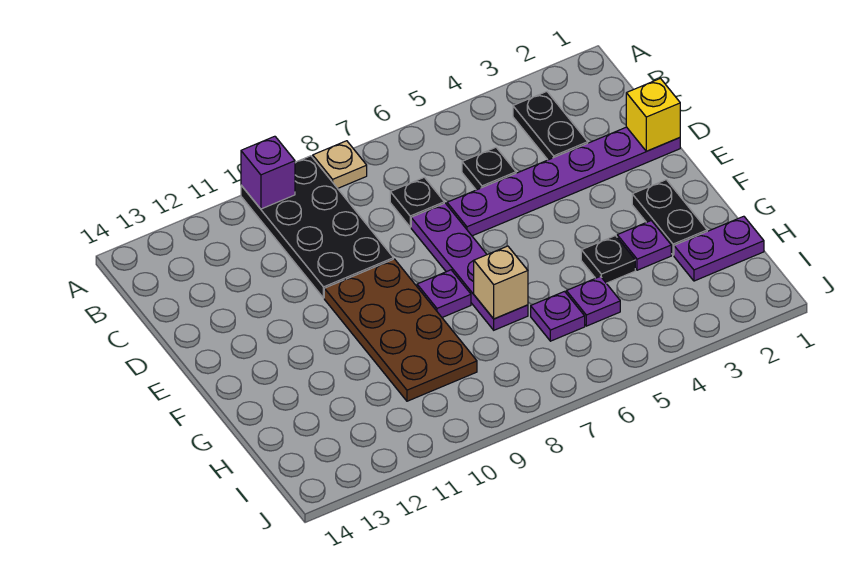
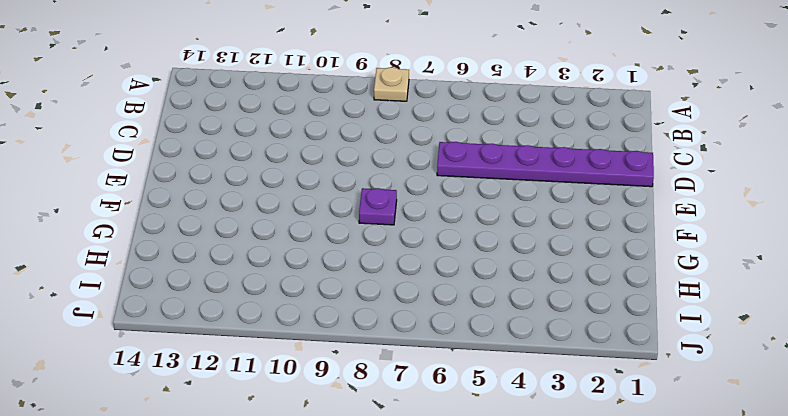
none -> black 2x4 plate [241,156,393,298]
none -> black 1x2 plate [513,92,588,160]
none -> black 1x1 plate [462,147,516,190]

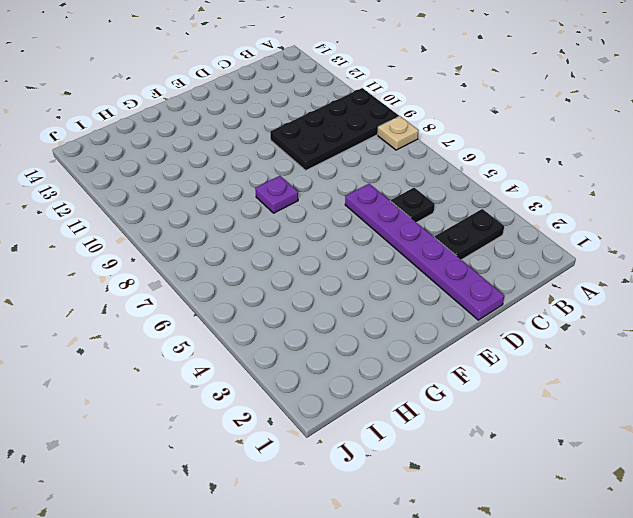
none -> black 1x1 plate [390,177,444,227]
none -> purple 1x4 plate [411,203,528,330]
none -> brown 2x4 plate [324,259,477,401]

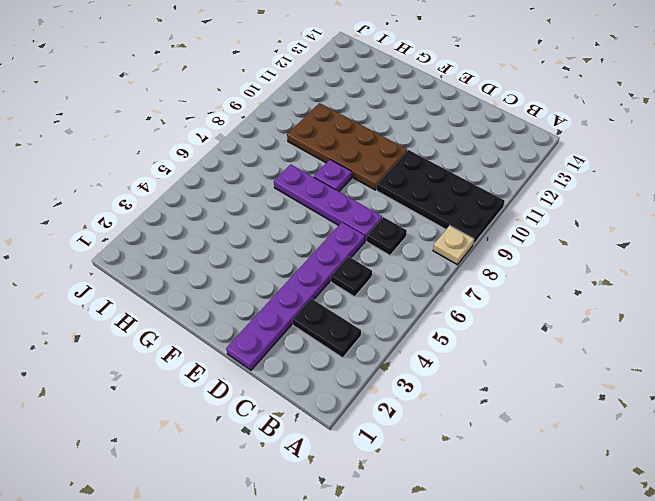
none -> black 1x2 plate [632,180,707,255]
none -> purple 1x1 plate [617,221,671,270]
none -> black 1x1 plate [581,236,635,283]

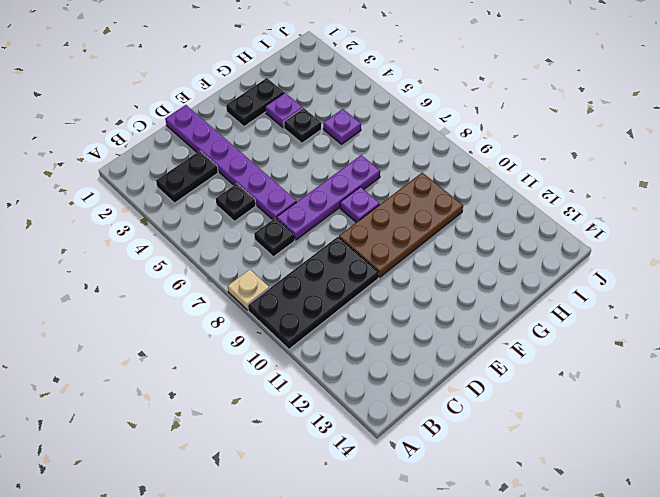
none -> purple 1x2 plate [674,216,764,281]
none -> purple 1x1 plate [531,291,585,341]
none -> purple 1x1 brick [241,136,295,209]

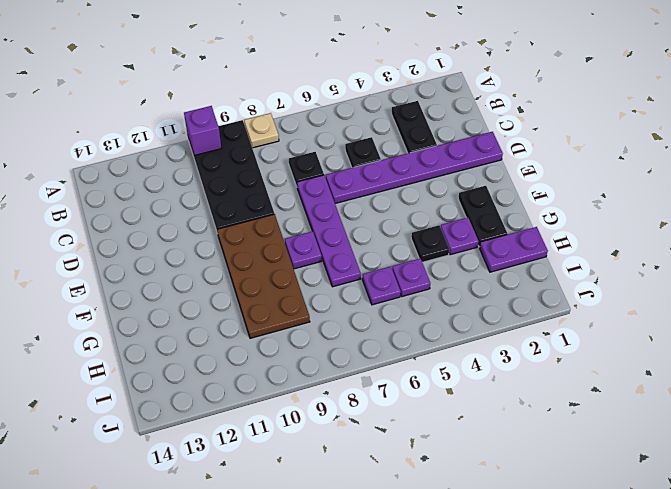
none -> yellow 1x1 brick [626,78,680,151]
none -> tan 1x1 brick [474,246,528,319]

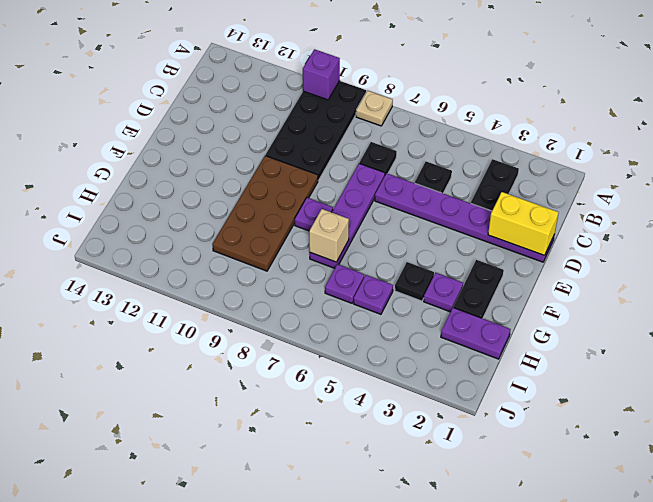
yellow 1x2 brick [488,192,559,255] -> yellow 1x1 brick [626,78,680,151]

